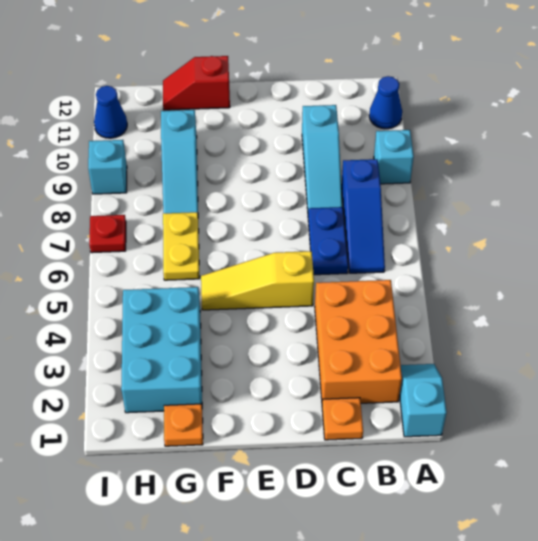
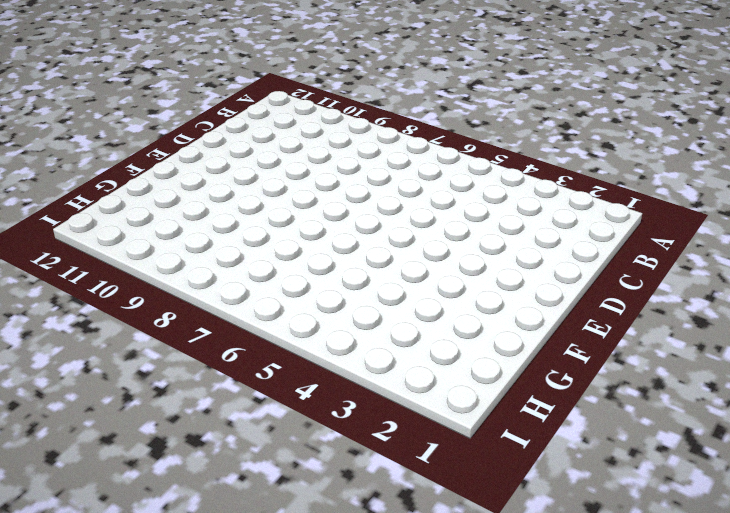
none -> cyan 1x2 slope [400,364,447,437]
none -> cyan 1x1 brick [374,130,414,184]
none -> blue 1x1 cone [369,76,402,129]

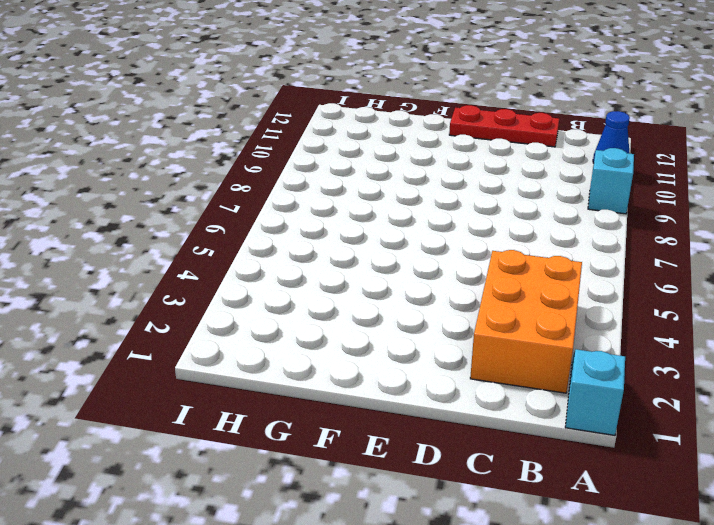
red 1x3 plate [449,105,559,147] -> none
none -> blue 1x3 slope [341,159,385,273]
none -> orange 1x1 plate [322,398,363,440]
none -> blue 1x2 plate [308,207,348,275]

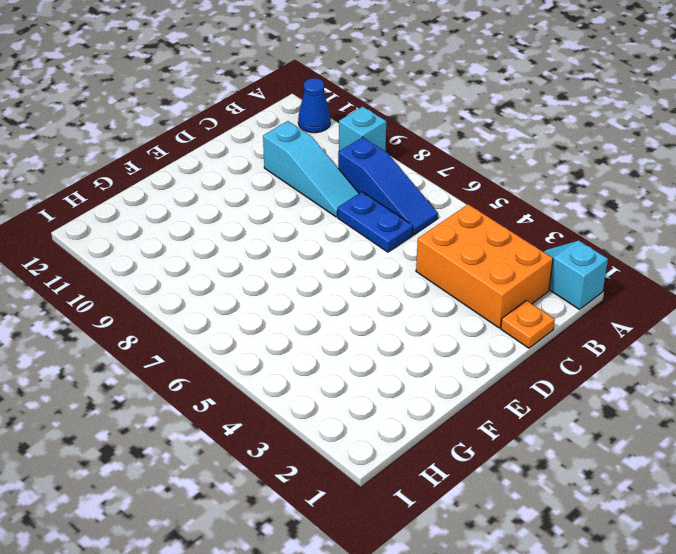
none -> yellow 1x3 slope [201,251,314,310]
none -> red 1x2 slope [163,56,230,110]
none -> orange 1x1 plate [164,404,203,446]

